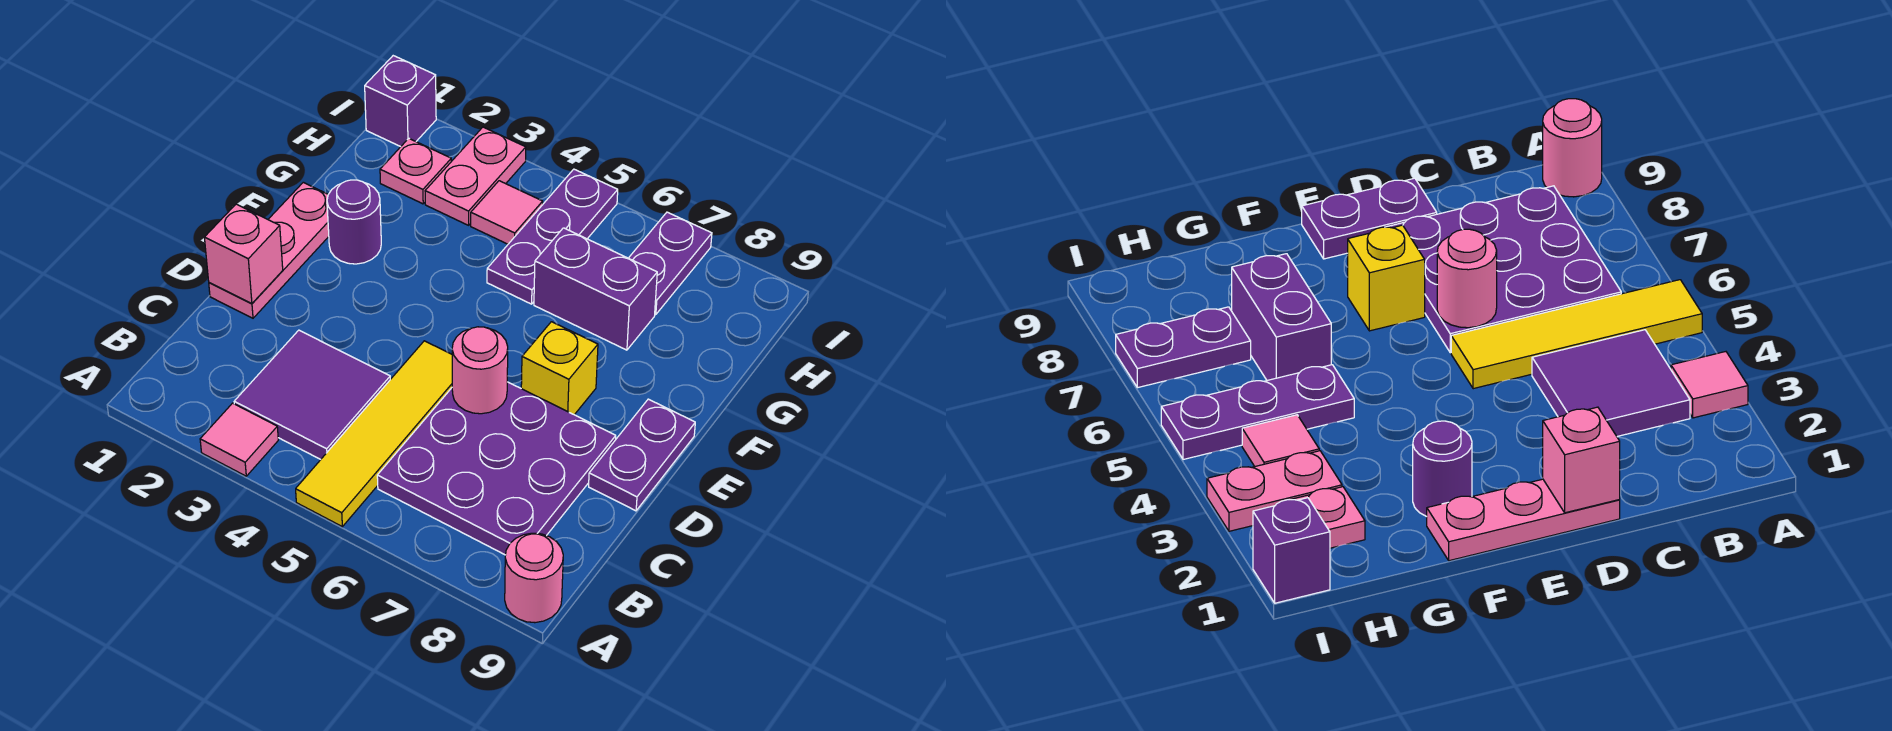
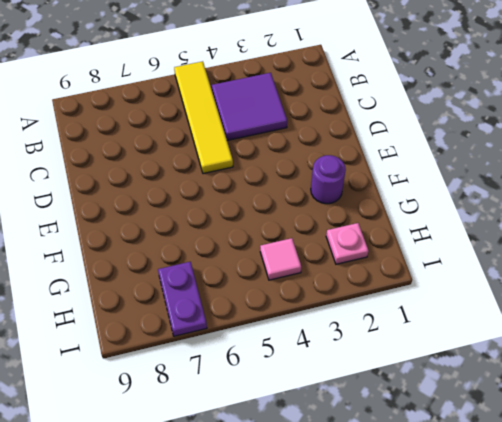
none -> pink 1x1 tile [200,403,278,476]
none -> pink 1x1 round brick [505,533,563,623]
none -> purple 3x3 plate [377,382,616,555]

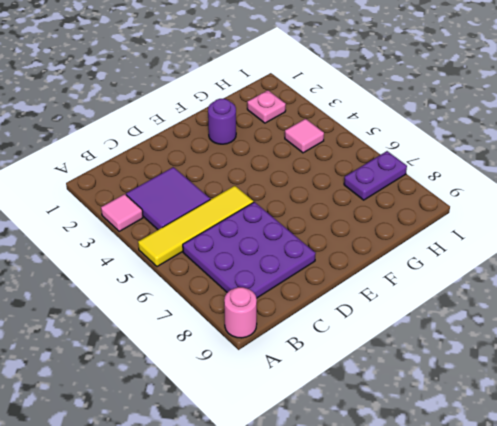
none -> pink 1x3 plate [209,182,329,318]
none -> purple 1x2 plate [589,399,695,511]
none -> yellow 1x1 brick [521,322,598,415]

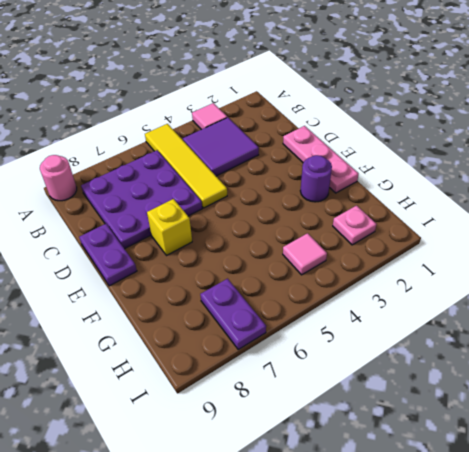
none -> purple 1x3 plate [487,169,618,304]
none -> purple 1x2 brick [534,228,657,350]
none -> pink 1x2 plate [425,127,526,225]

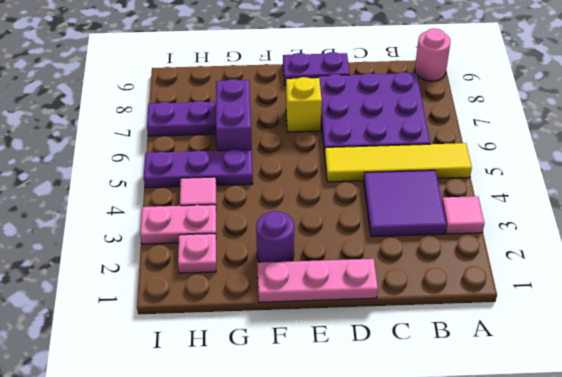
none -> purple 1x1 brick [365,56,436,147]
none -> pink 1x1 brick [204,204,283,304]
none -> pink 1x1 round brick [452,327,508,414]

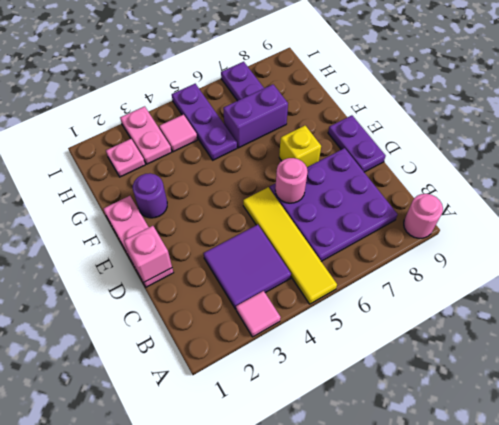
none -> purple 1x1 brick [365,56,436,147]

